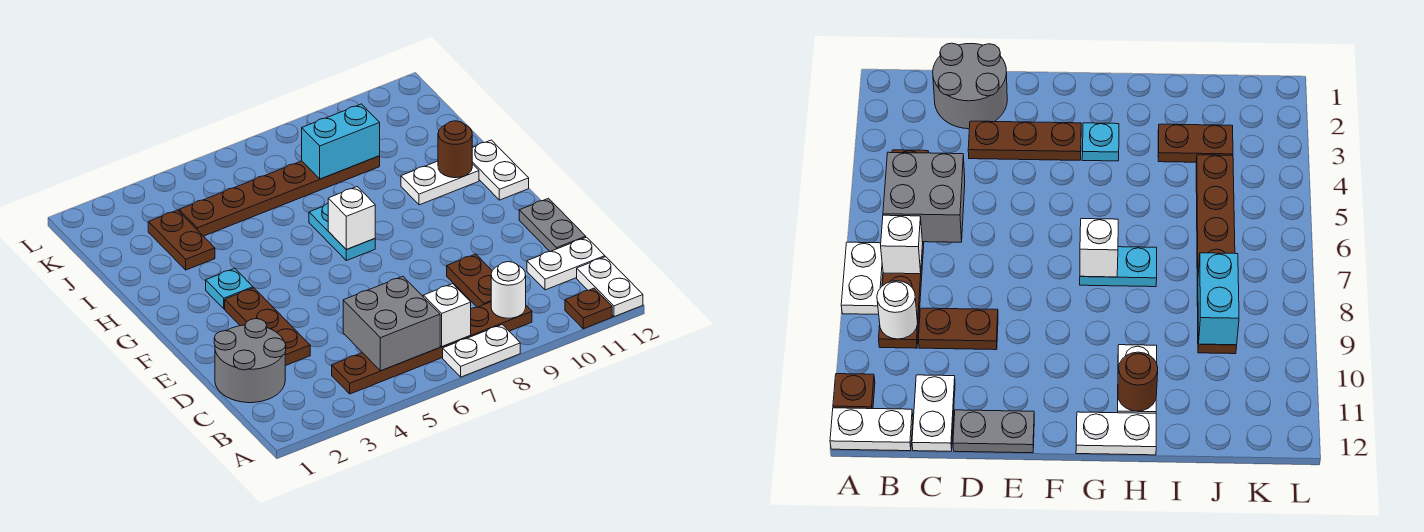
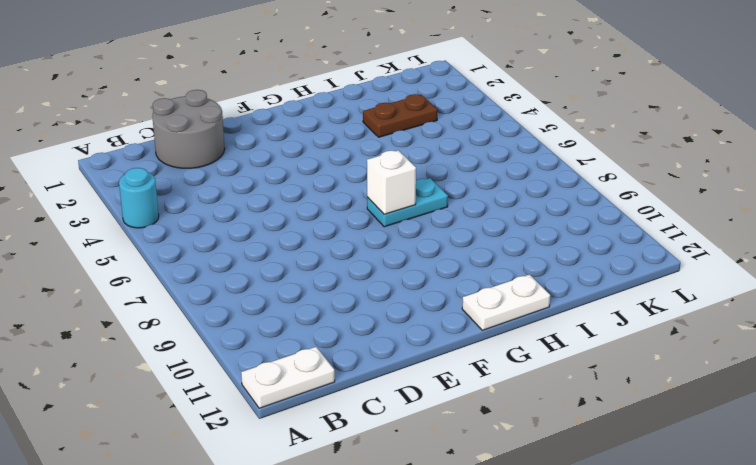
cyan 1x1 round brick [119,168,159,228] -> none
none -> white 1x2 plate [443,325,520,377]
none -> brown 1x1 plate [565,288,612,329]
none -> brown 1x6 plate [332,302,532,394]

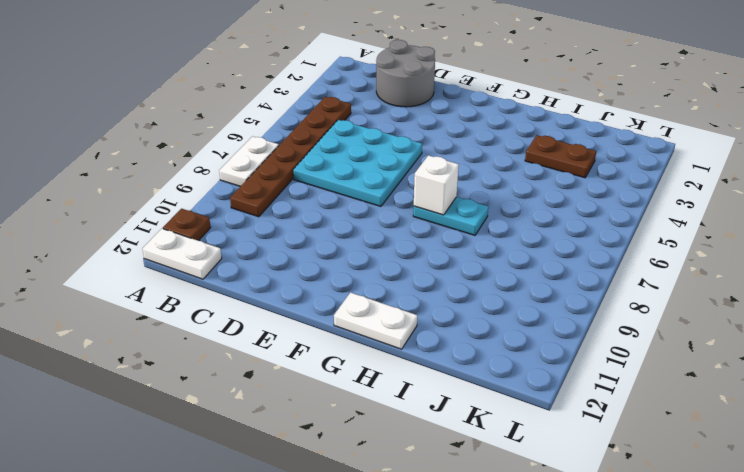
cyan 3x3 plate [293,120,422,207] -> none
none -> brown 1x2 plate [447,254,492,307]
none -> white 1x2 plate [527,237,605,290]
none -> brown 1x3 plate [225,288,310,366]

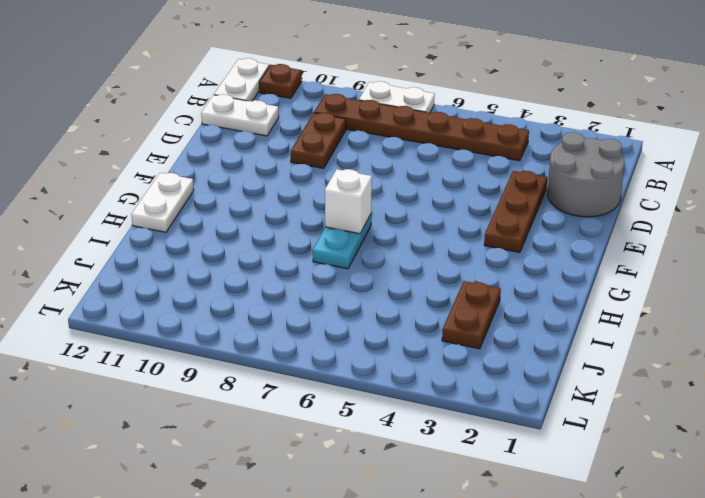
none -> grey 1x2 plate [519,198,586,252]
none -> cyan 1x1 plate [206,268,253,309]
none -> white 1x2 plate [401,161,479,205]

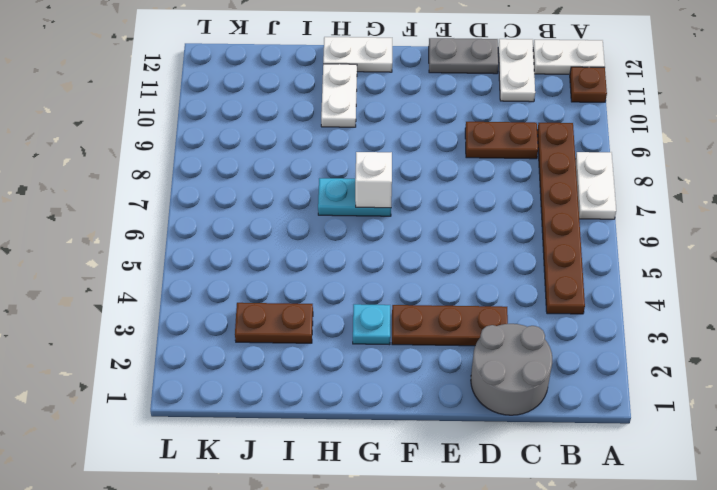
none -> brown 1x6 plate [179,156,380,236]
none -> grey 2x2 brick [343,276,440,371]
none -> white 1x1 brick [423,284,471,347]

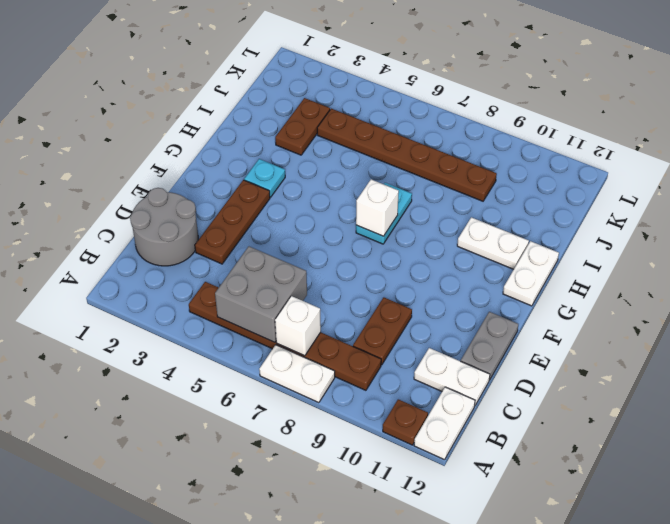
none -> white 1x1 round brick [491,262,526,318]
none -> brown 1x1 round brick [438,121,472,178]
none -> cyan 1x2 brick [302,104,380,179]

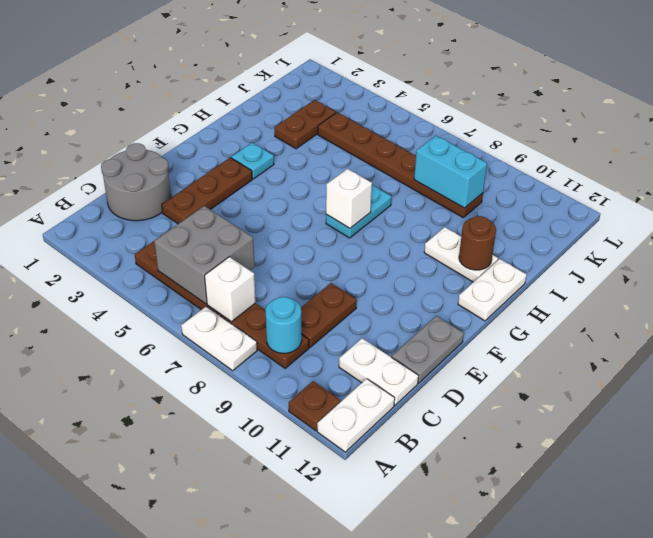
cyan 1x1 round brick [265,297,302,353] -> white 1x1 round brick [491,262,526,318]

